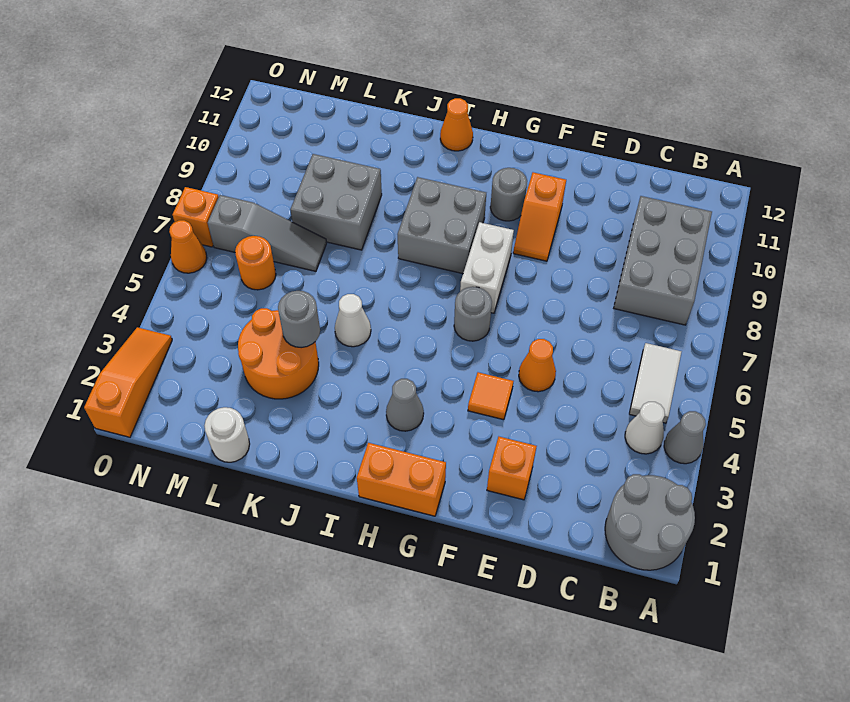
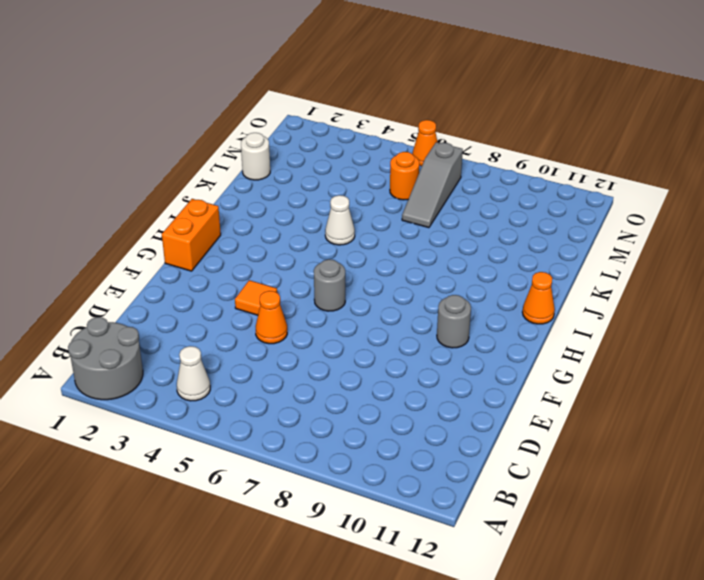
none -> grey 1x1 cone [664,411,706,464]
none -> white 1x2 tile [629,343,681,423]
none -> grey 2x3 brick [614,196,712,325]

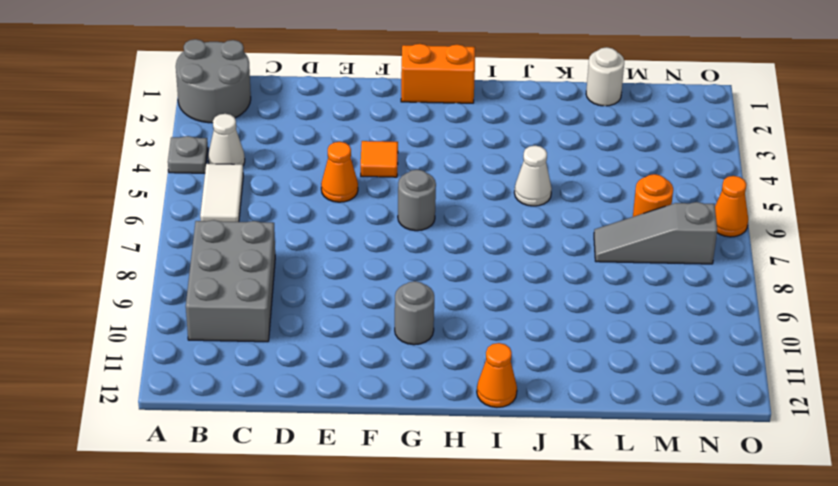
grey 1x1 plate [168,136,208,173] -> grey 1x1 cone [664,411,706,464]
none -> orange 1x1 brick [487,437,537,500]
none -> orange 1x2 slope [513,172,566,261]
none -> white 1x2 brick [460,222,514,313]

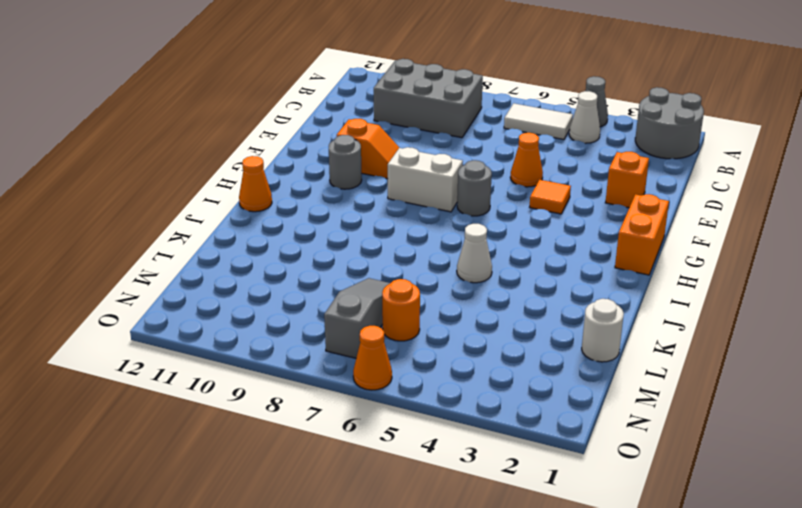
none -> grey 1x1 cone [386,379,424,431]
none -> grey 2x2 brick [398,177,486,274]
none -> orange 2x2 round brick [238,308,319,399]

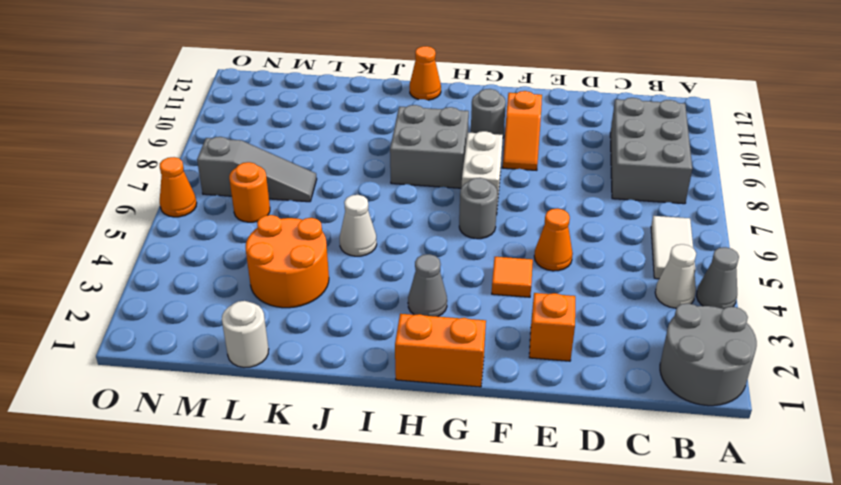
none -> grey 2x2 brick [290,154,382,250]
none -> orange 1x3 slope [84,327,172,437]
none -> orange 1x1 brick [173,187,219,247]

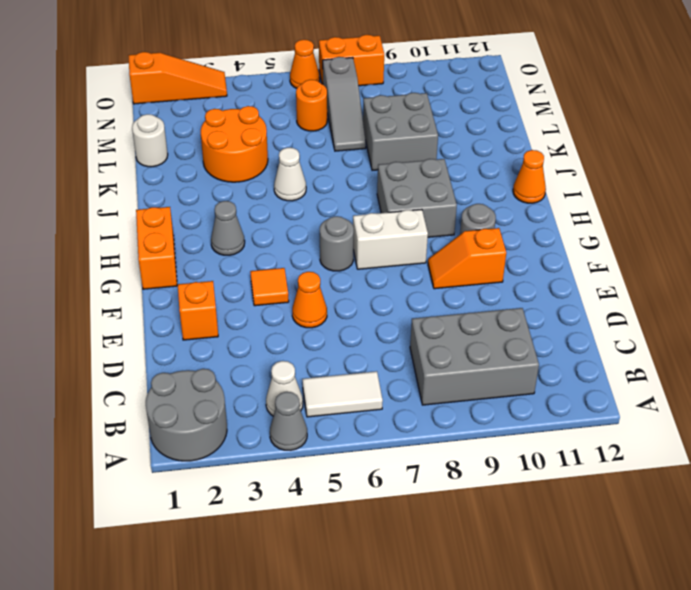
orange 1x2 brick [319,35,384,86] -> orange 1x1 brick [173,187,219,247]
none -> grey 1x1 round brick [278,291,320,348]

